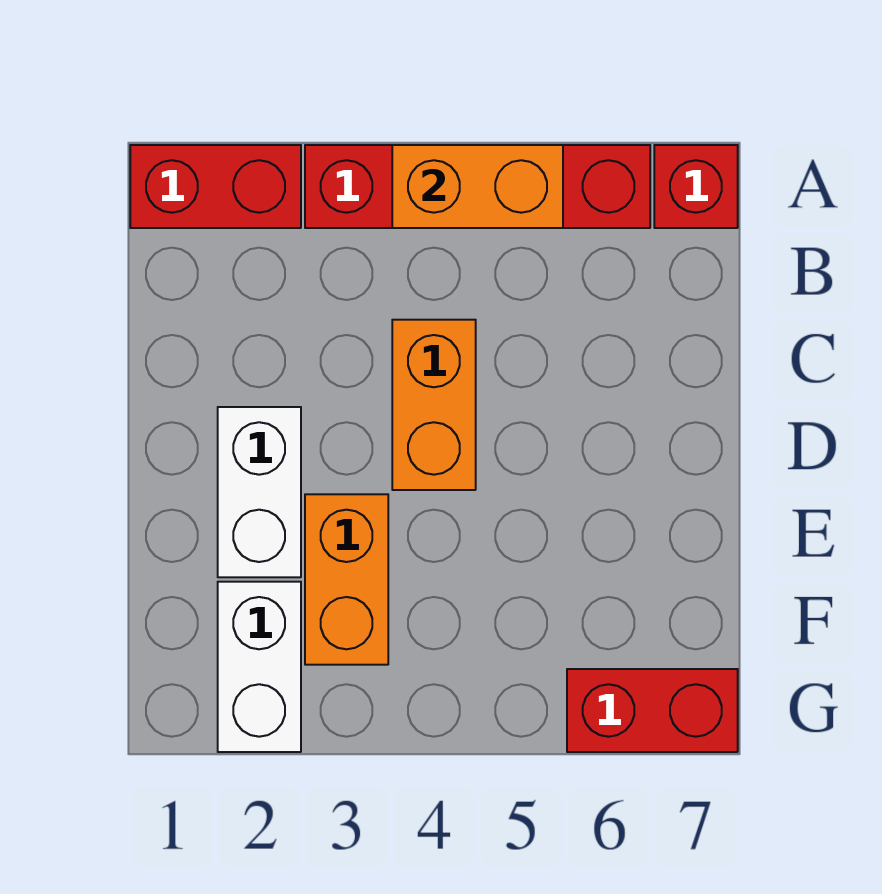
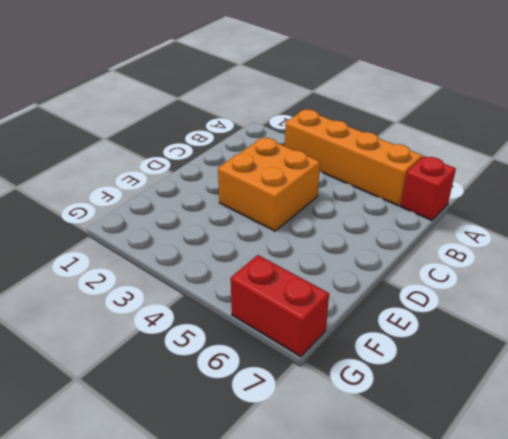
orange 1x4 brick [285,110,422,206] -> red 1x4 brick [305,145,650,228]
orange 2x2 brick [218,137,320,231] -> orange 1x2 brick [392,320,476,490]
none -> red 1x2 brick [130,145,301,228]
none -> white 1x2 brick [218,407,301,577]

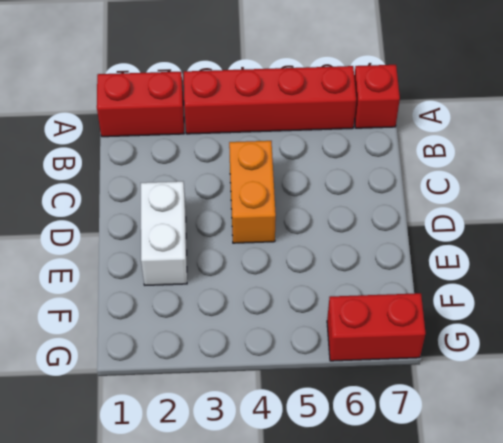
none -> orange 1x2 brick [305,494,388,665]
none -> white 1x2 brick [218,582,301,752]

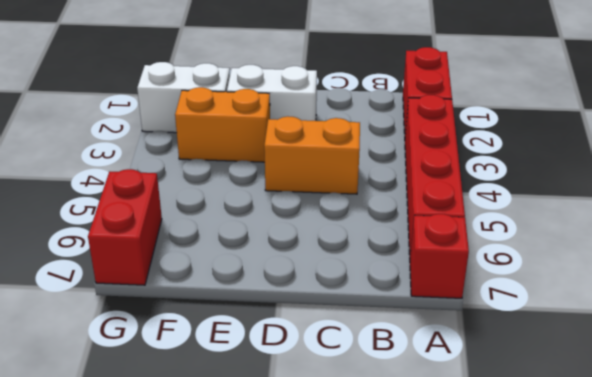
none -> orange 1x2 brick [392,145,563,228]

